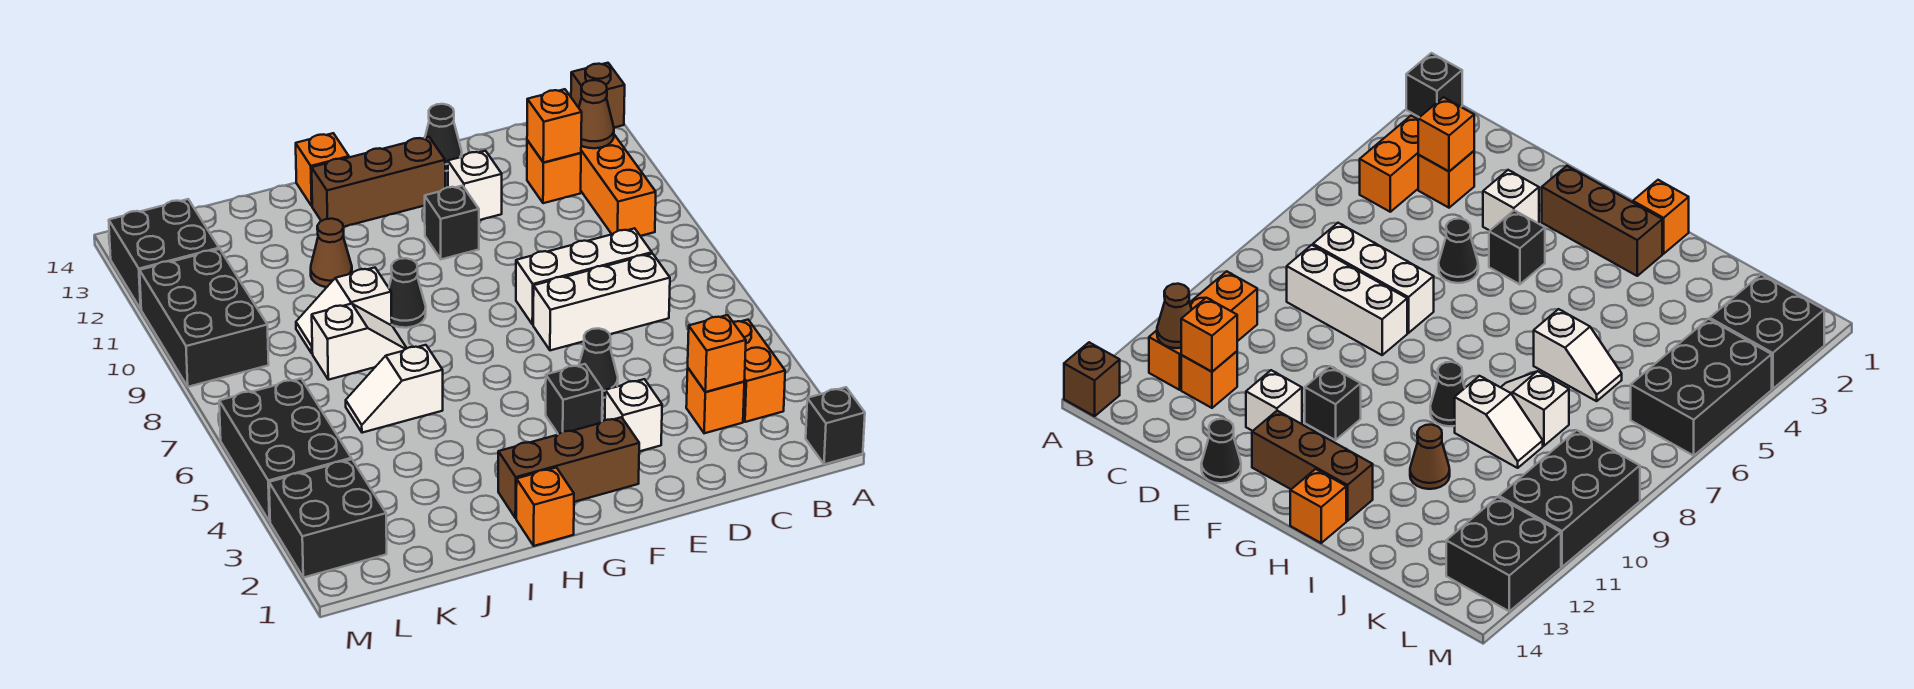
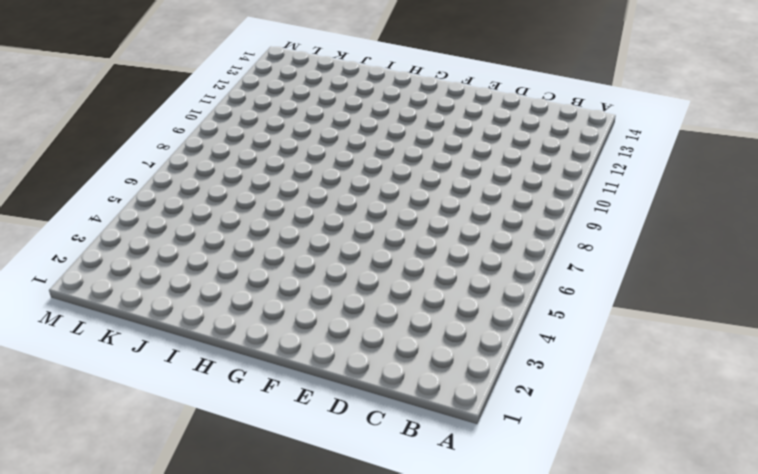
none -> black 1x1 brick [806,387,865,464]
none -> brown 1x1 brick [571,63,625,128]
none -> orange 1x2 brick [733,320,785,422]
none -> orange 1x3 brick [581,135,656,236]

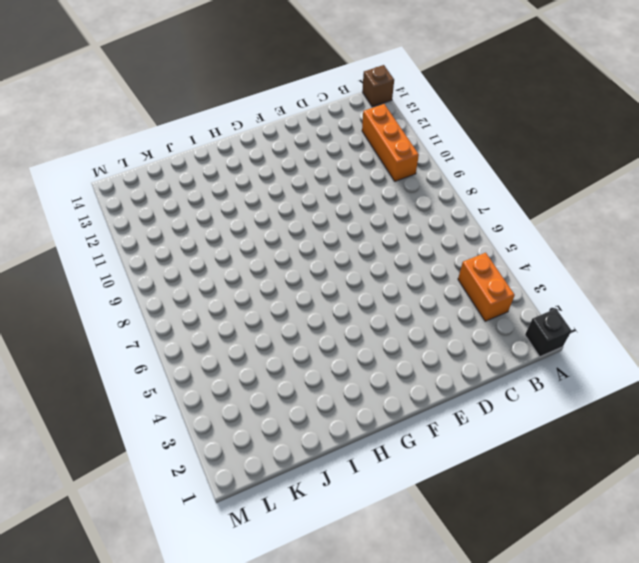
none -> orange 1x1 brick [686,368,744,433]
none -> white 1x3 brick [533,254,670,350]
none -> white 1x3 brick [516,228,652,325]
none -> orange 1x1 brick [527,140,581,203]

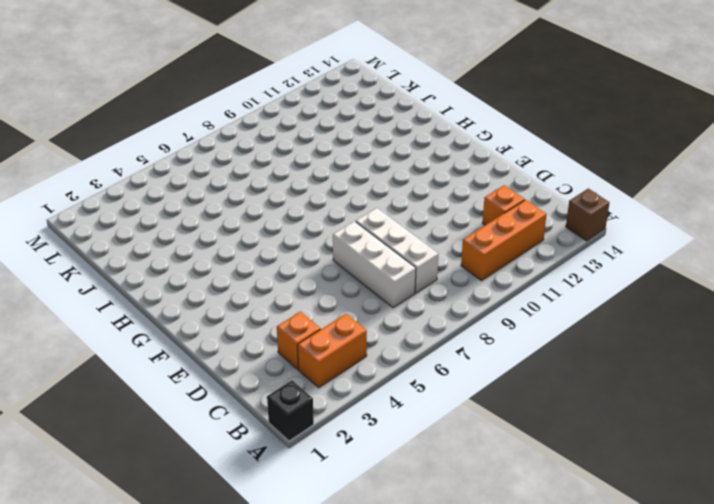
none -> white 1x1 brick [605,379,662,451]
none -> black 1x1 cone [579,328,618,398]
none -> white 1x1 brick [448,151,502,220]
none -> black 1x1 cone [425,104,462,171]

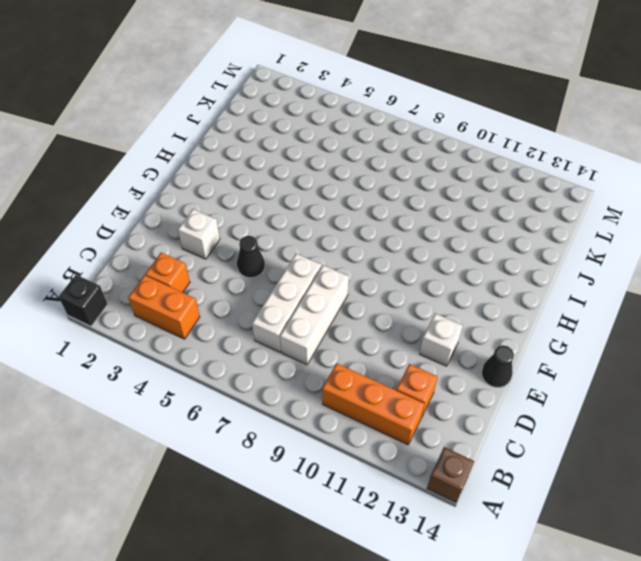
none -> brown 1x3 brick [498,417,639,518]
none -> black 1x1 brick [546,364,602,434]
none -> black 1x1 brick [425,186,479,259]
none -> brown 1x3 brick [312,137,445,227]

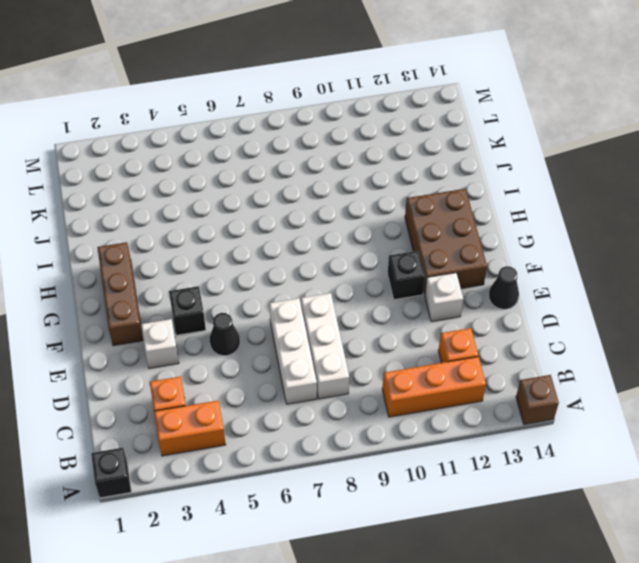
brown 2x3 brick [405,189,487,294] -> brown 1x3 brick [312,137,445,227]
none -> orange 1x1 brick [516,468,574,546]
none -> black 1x1 cone [389,258,426,328]
none -> orange 1x1 brick [296,133,349,206]
none -> white 1x2 slope [346,345,443,433]

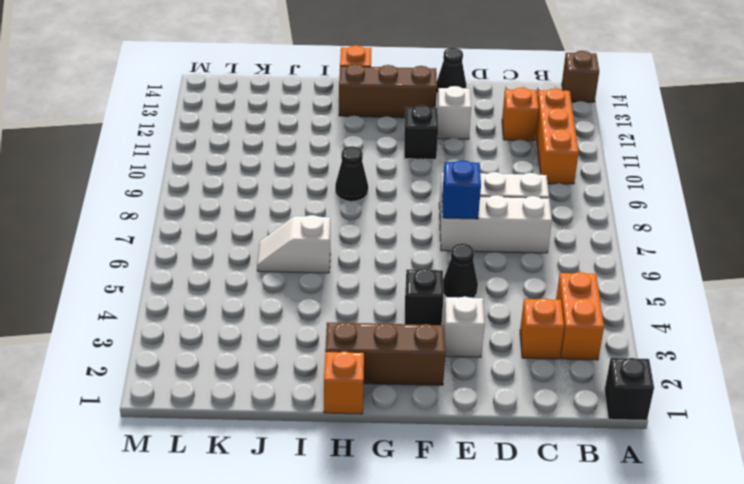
blue 1x1 brick [442,160,481,219] -> none
none -> white 1x2 slope [312,304,407,380]
none -> white 1x2 slope [296,268,392,354]
none -> brown 1x1 cone [311,219,352,287]
none -> black 2x2 brick [269,459,387,578]

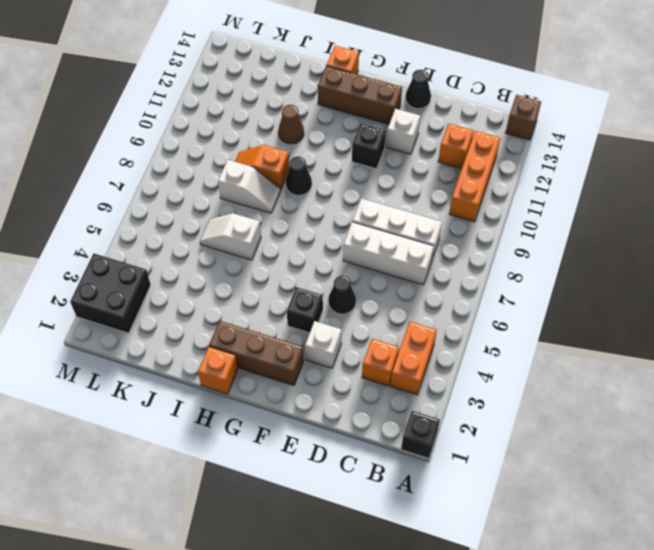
orange 1x2 slope [235,145,290,190] -> white 1x2 slope [296,268,392,354]
none -> black 2x3 brick [219,379,351,522]
none -> black 2x3 brick [140,249,269,387]
none -> black 2x2 brick [109,199,219,309]
none -> brown 1x1 cone [579,80,614,148]

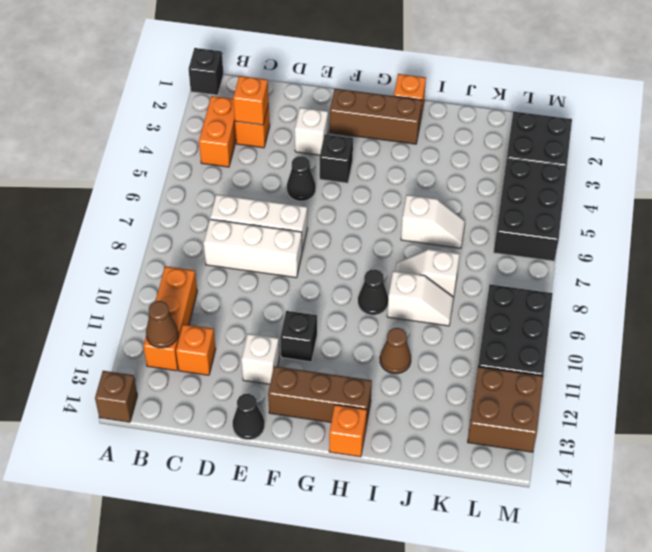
brown 2x2 brick [468,367,543,452] -> black 2x2 brick [109,199,219,309]
none -> orange 1x1 brick [527,89,582,163]

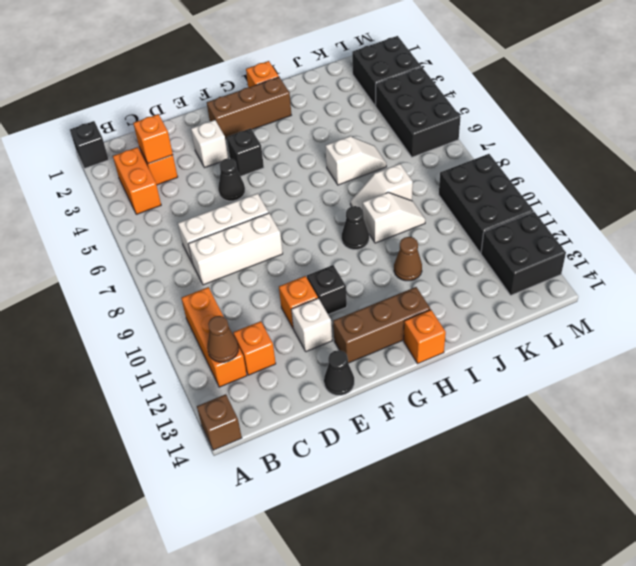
orange 1x1 brick [279,276,318,328] -> orange 1x1 brick moved to [527,89,582,163]

